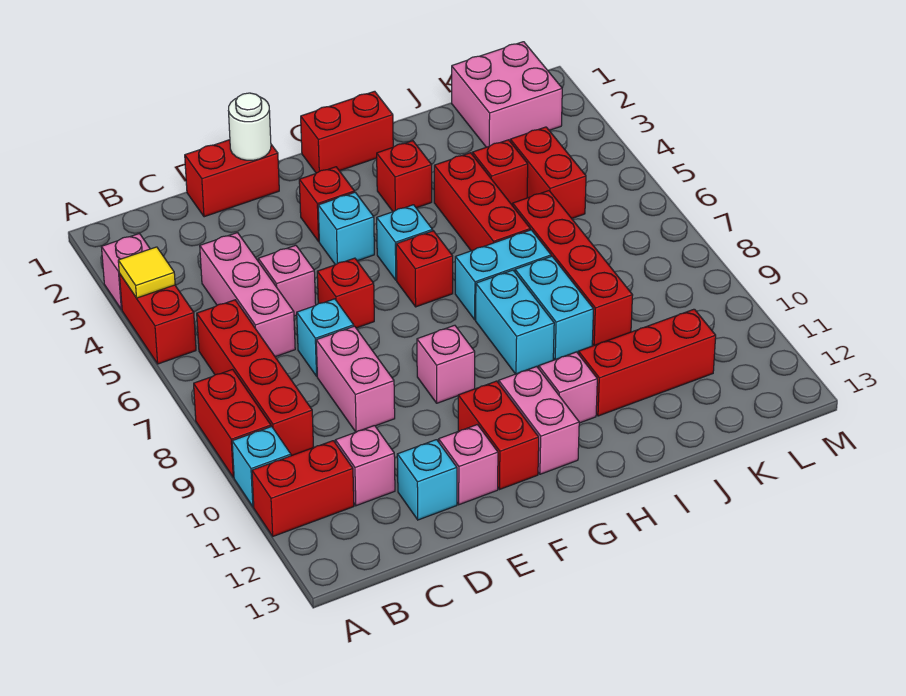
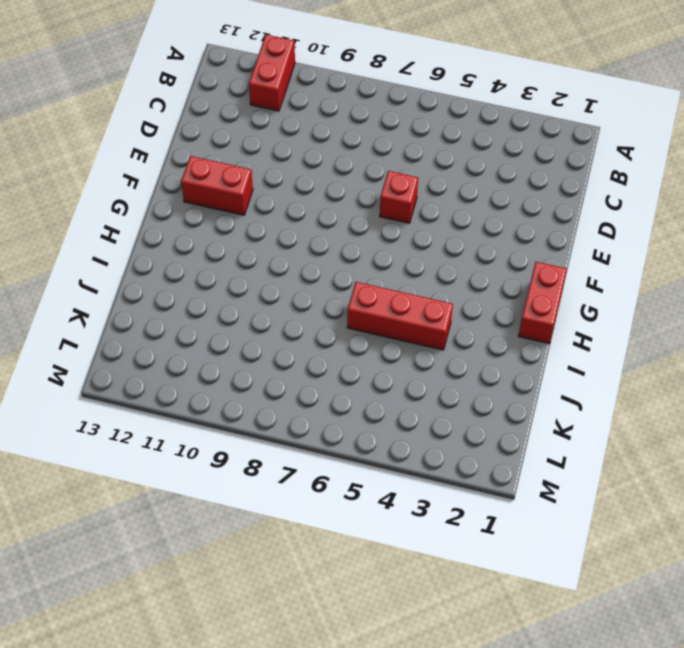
none -> pink 1x1 brick [101,234,150,310]
none -> red 1x2 brick [119,273,196,364]
none -> red 1x2 brick [194,369,271,477]
none -> cyan 1x1 brick [232,427,291,507]

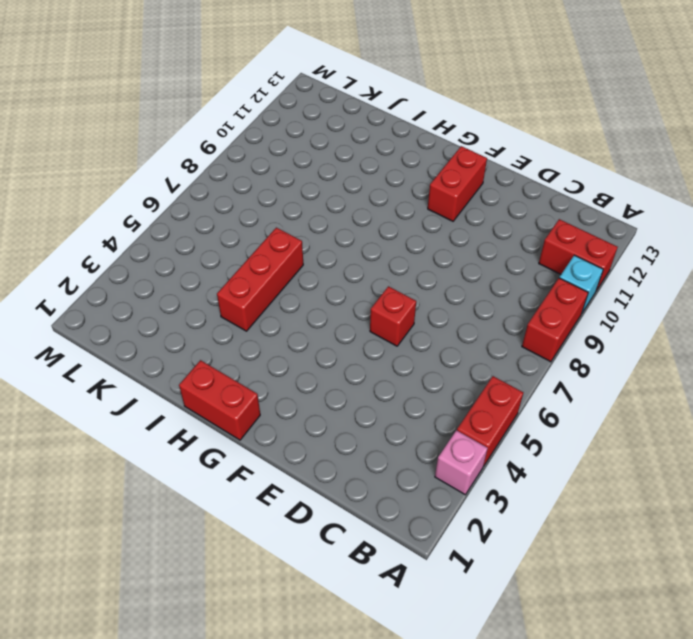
none -> red 1x4 brick [197,300,314,456]
none -> pink 1x3 brick [200,233,295,357]
none -> pink 1x1 brick [335,426,395,506]
none -> red 1x2 brick [185,140,279,217]

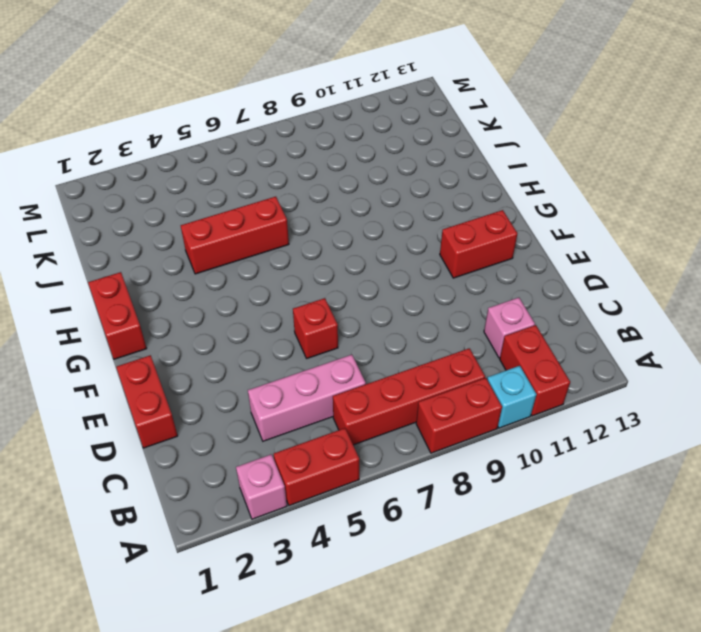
none -> pink 1x1 brick [258,245,316,316]
none -> cyan 1x1 brick [297,299,354,376]
none -> pink 1x2 brick [316,326,395,432]
none -> cyan 1x1 brick [397,440,457,520]

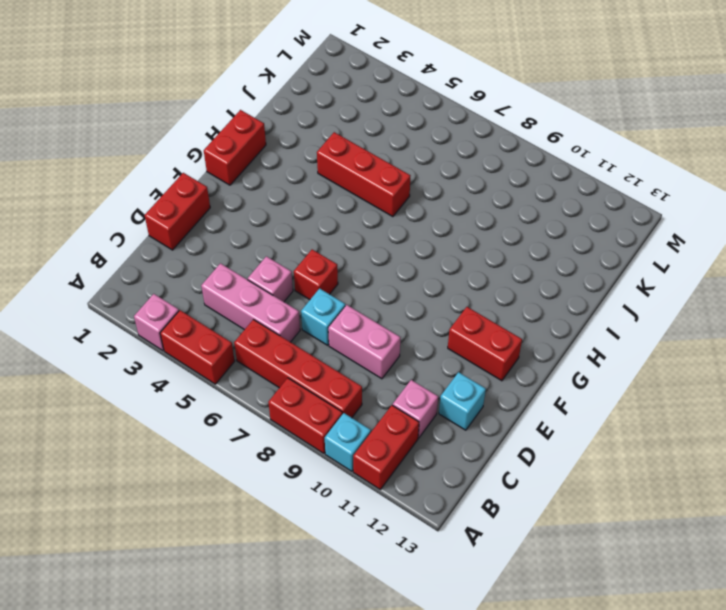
none -> pink 1x1 brick [439,425,498,505]
none -> red 1x1 brick [299,167,354,241]
none -> cyan 1x1 brick [318,192,374,265]
none -> pink 1x1 brick [417,325,475,403]

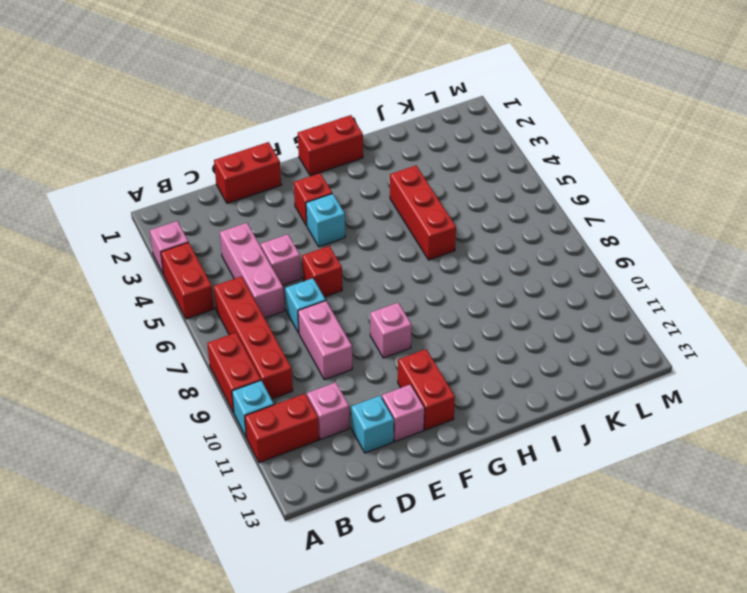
none -> cyan 1x1 brick [377,205,433,280]
none -> red 1x1 brick [396,231,453,307]
none -> pink 1x2 brick [499,367,579,474]
none -> red 1x1 brick [377,141,432,212]

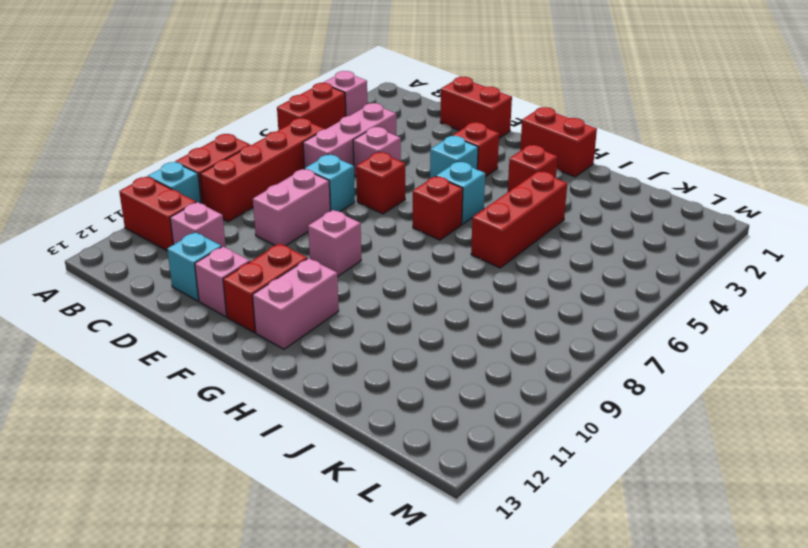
none -> cyan 1x2 brick [455,230,551,320]
none -> cyan 1x2 brick [476,270,554,374]
none -> pink 1x1 brick [539,352,597,423]
none -> cyan 1x2 brick [515,256,594,360]

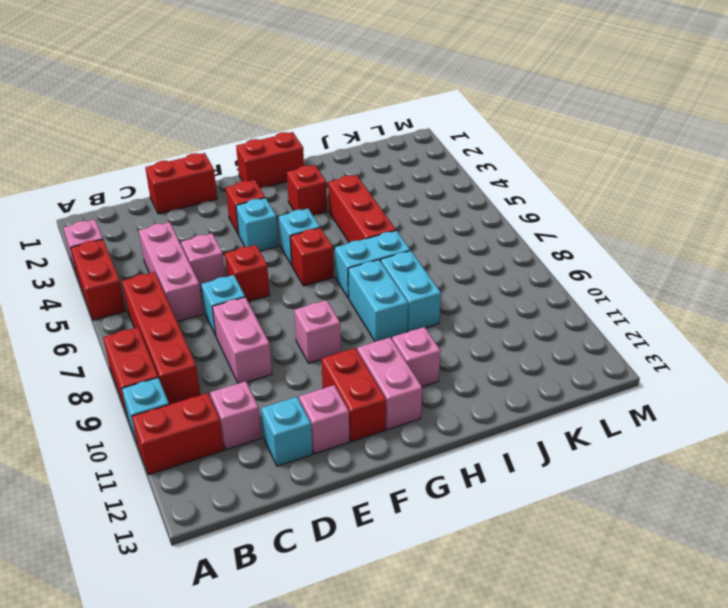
none -> red 1x3 brick [579,309,716,416]
none -> red 1x1 brick [472,140,528,206]
none -> red 1x4 brick [513,191,633,345]
none -> pink 2x2 brick [452,42,562,147]

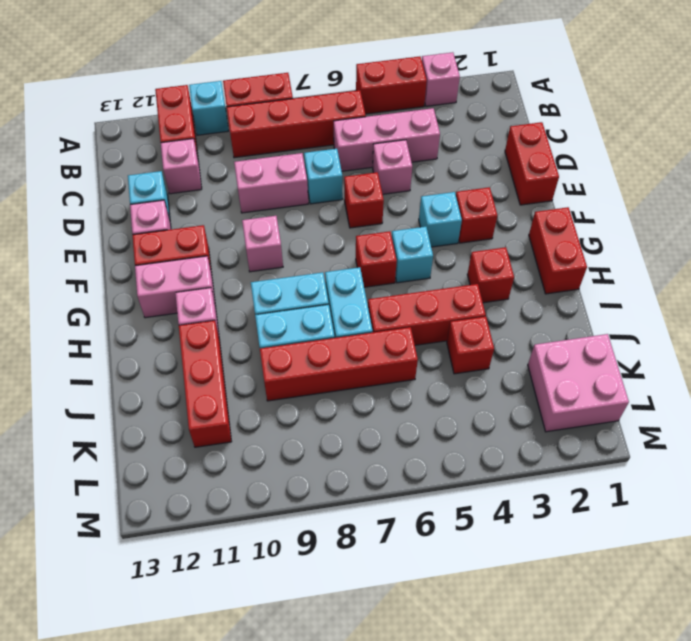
none -> red 1x2 brick [510,127,586,218]
none -> yellow 1x1 tile [118,247,175,298]
none -> white 1x1 round brick [228,93,271,160]

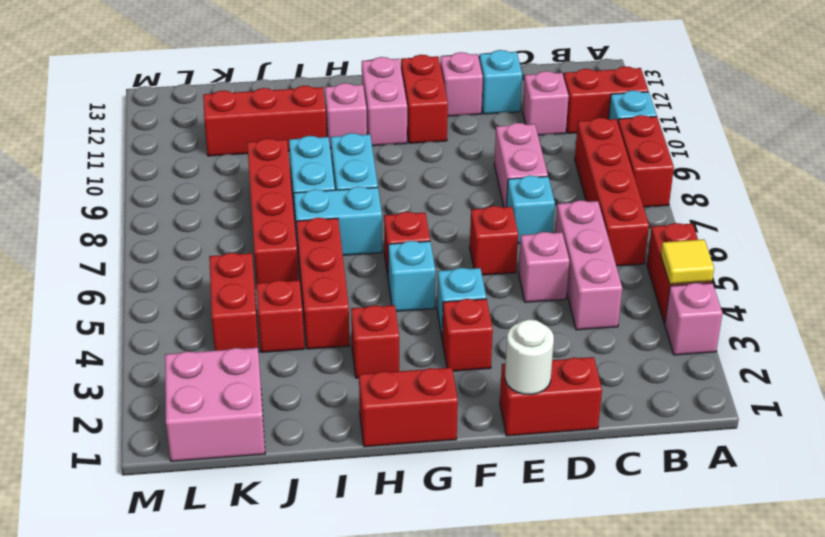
none -> pink 1x1 brick [417,325,475,403]

